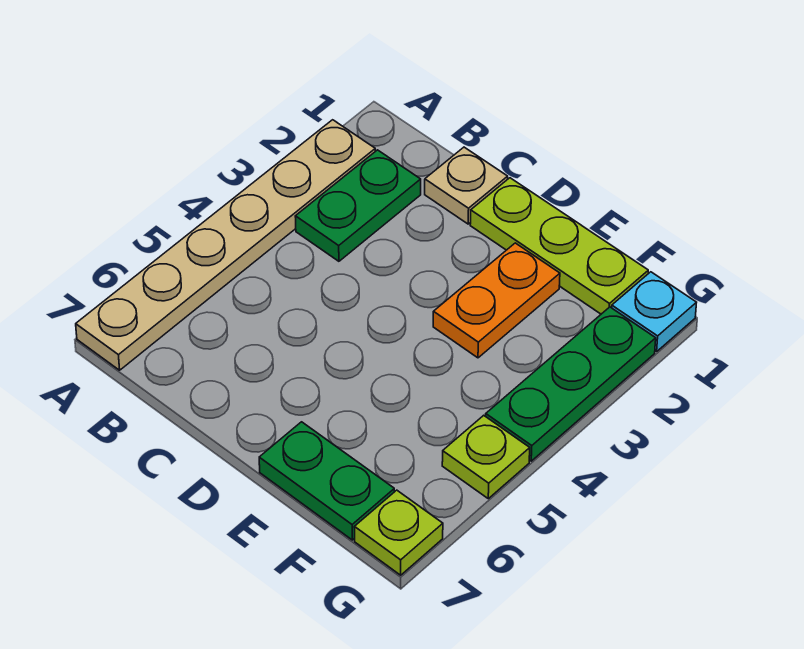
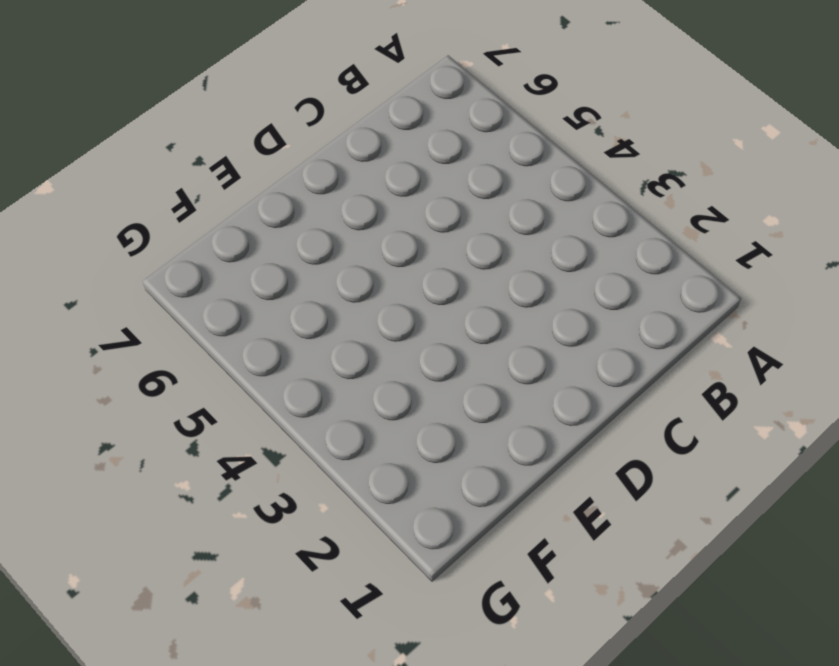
none -> tan 1x6 plate [76,120,375,370]
none -> green 1x2 plate [295,150,421,261]

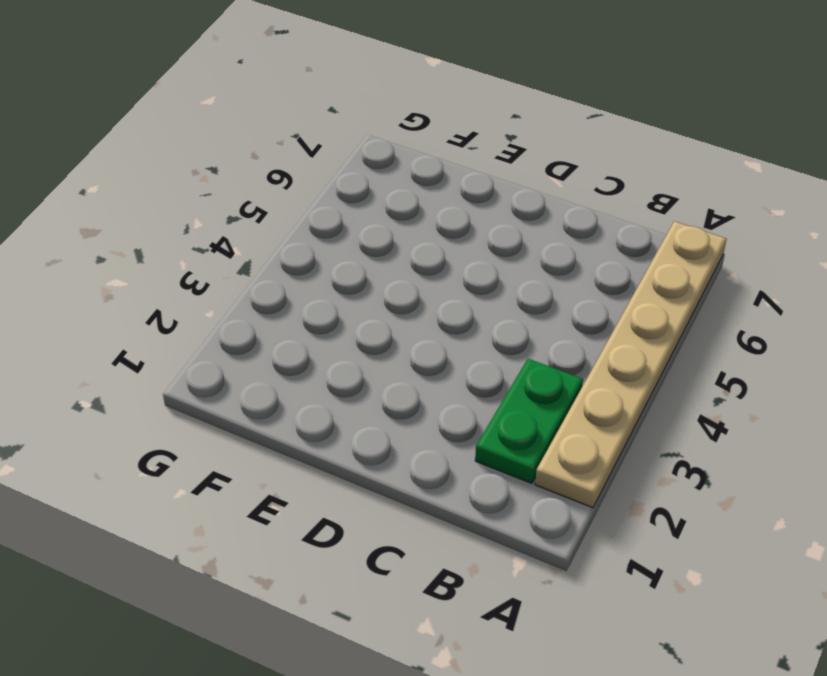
none -> tan 1x1 plate [425,147,508,224]
none -> lime 1x3 plate [470,178,648,314]

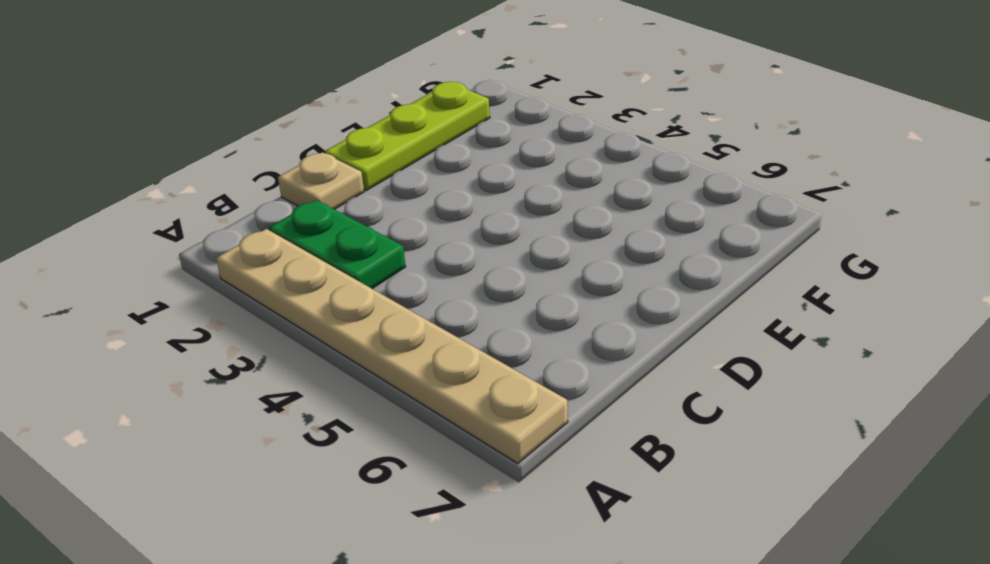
none -> orange 1x2 plate [433,243,560,358]
none -> green 1x2 plate [259,422,394,540]

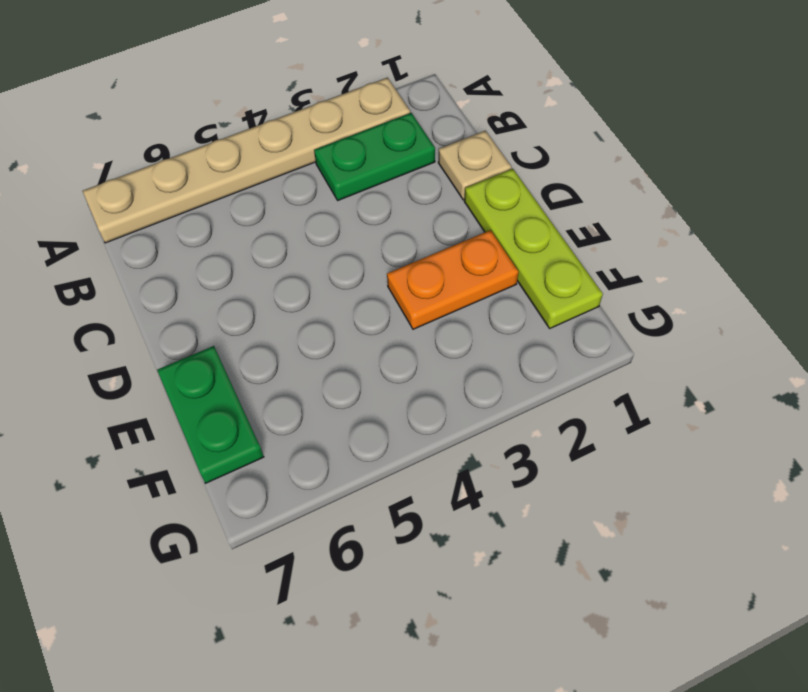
none -> cyan 1x1 plate [612,272,697,352]
none -> green 1x3 plate [486,307,656,461]

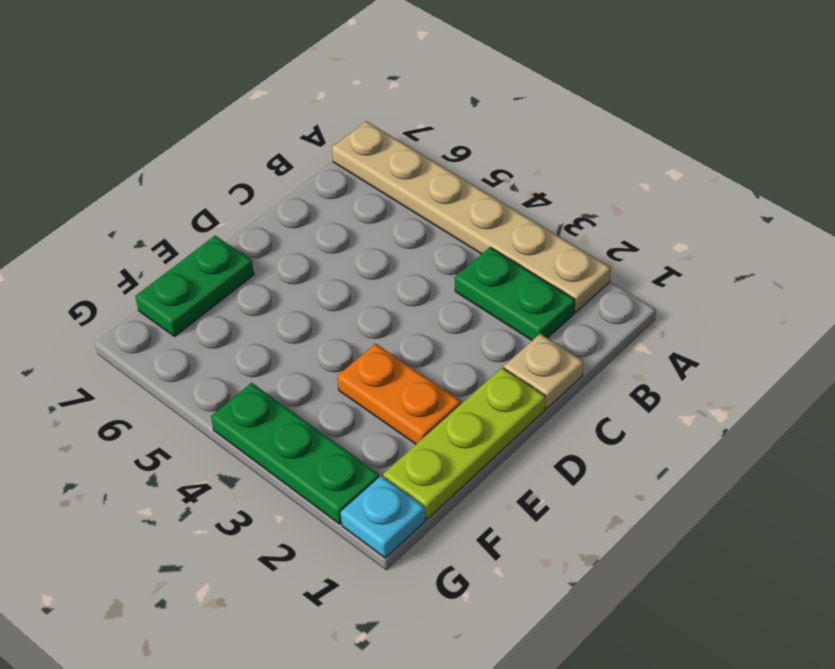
none -> lime 1x1 plate [442,415,530,499]
none -> lime 1x1 plate [354,490,443,575]

